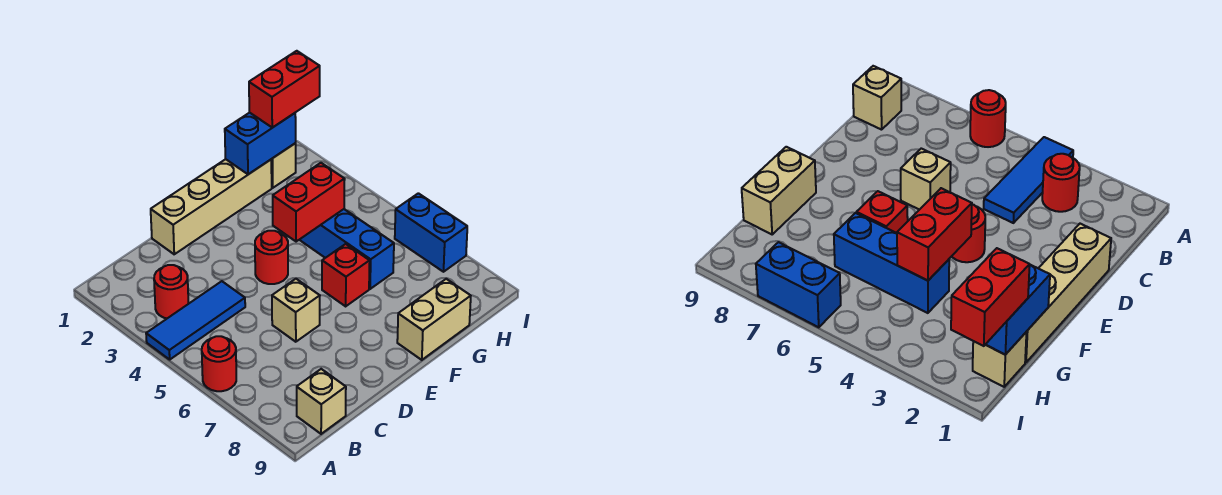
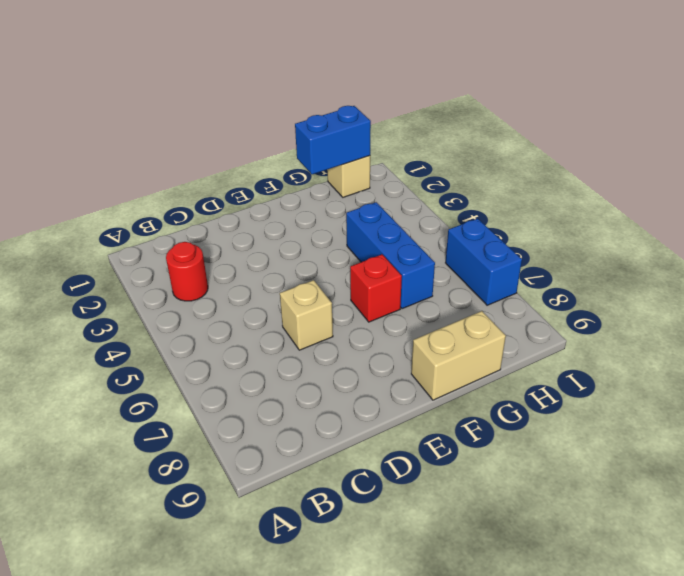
none -> blue 1x3 tile [146,281,245,359]
none -> red 1x1 round brick [202,336,236,391]
none -> tan 1x1 brick [297,369,346,434]

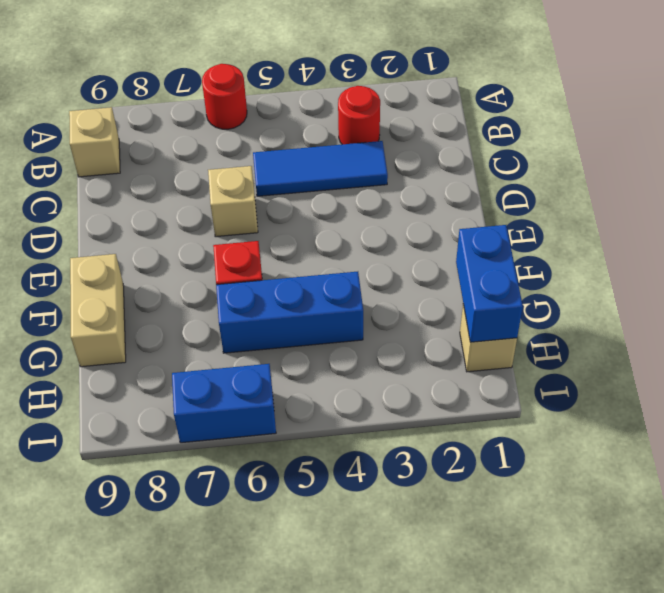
blue 1x3 tile [253,141,388,196] -> blue 1x3 tile turned to [146,281,245,359]
none -> tan 1x4 brick [151,159,272,254]
none -> red 1x1 round brick [255,231,288,284]
none -> red 1x2 brick [273,163,345,241]

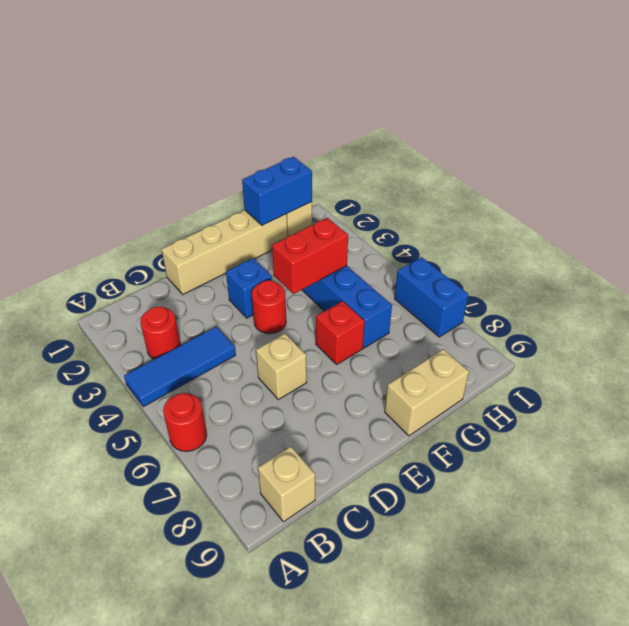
blue 1x1 brick [226,258,272,318] -> none
none -> red 1x2 brick [249,51,320,128]

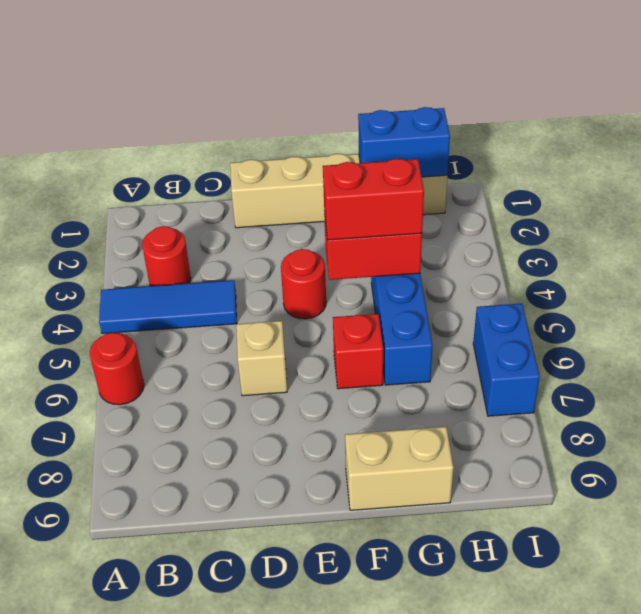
red 1x2 brick [323,159,424,240] -> red 1x2 brick moved to [249,51,320,128]
none -> tan 1x1 brick [297,369,346,434]

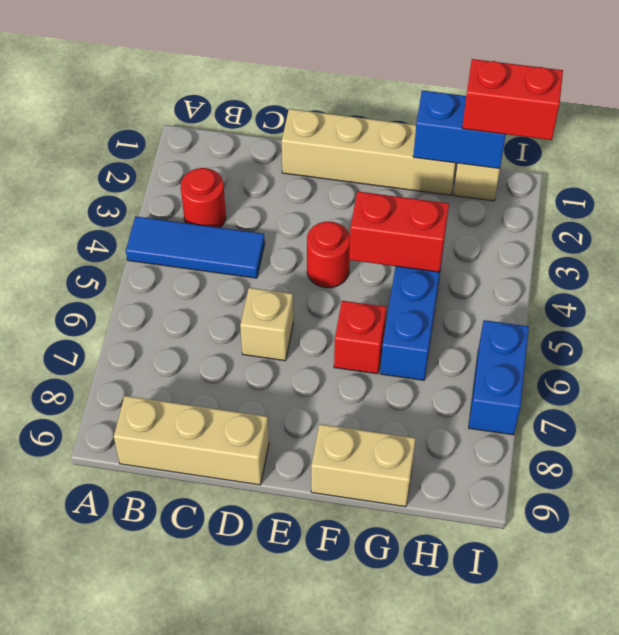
tan 1x3 brick [114,396,269,485] -> tan 1x1 brick [297,369,346,434]
none -> red 1x1 round brick [202,336,236,391]

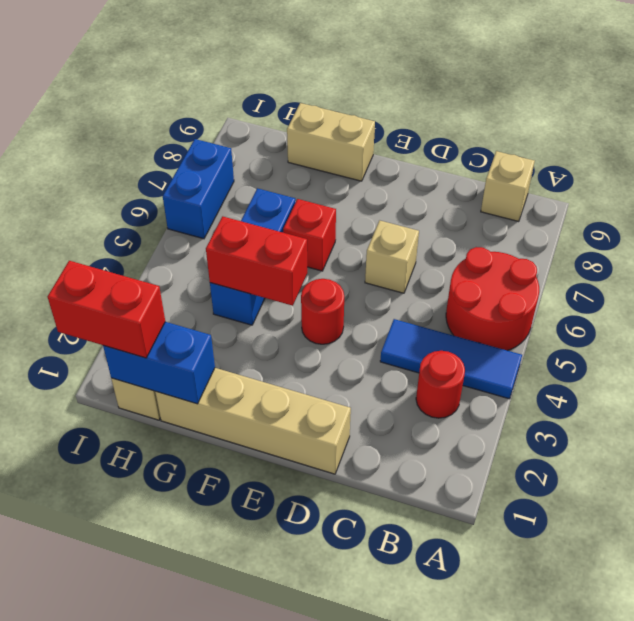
red 2x2 round brick [446,247,539,351] -> red 1x1 round brick [202,336,236,391]

